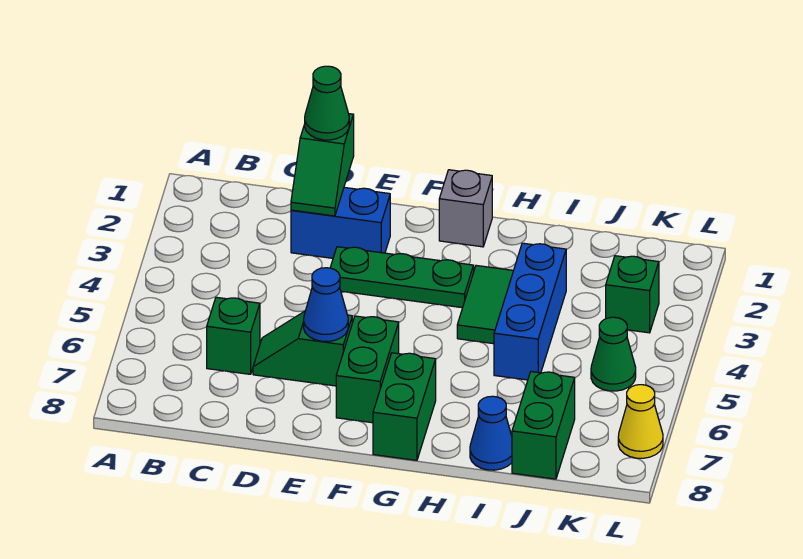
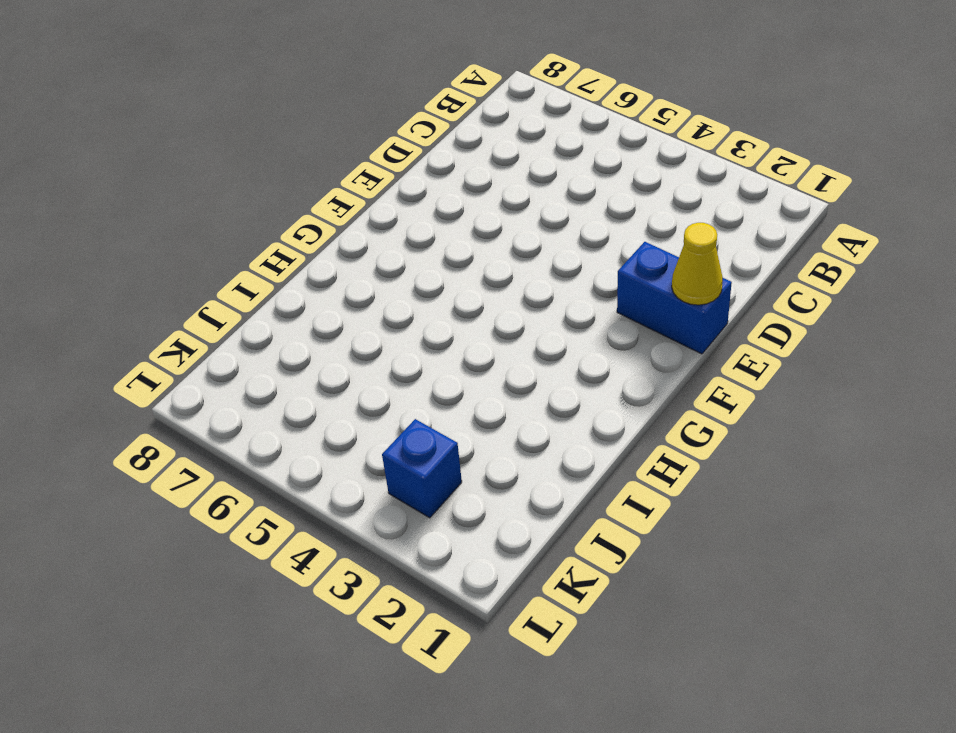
blue 1x2 brick [617,242,732,354] -> blue 1x2 brick turned to [291,187,390,258]
yellow 1x1 cone [672,223,723,305] -> yellow 1x1 cone moved to [618,385,663,458]
blue 1x1 brick [382,419,462,518] -> green 1x1 brick [606,256,659,333]
none -> green 1x1 brick [207,297,260,374]
none -> green 1x2 slope [253,311,352,386]
none -> green 1x3 plate [330,247,474,308]

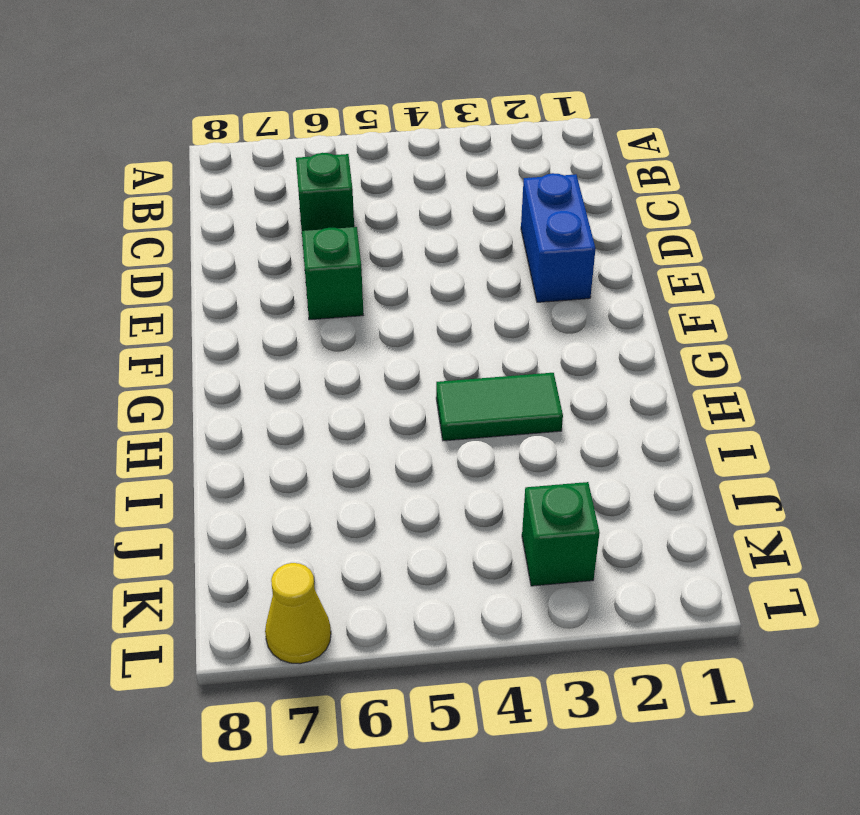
none -> green 1x3 plate [330,247,474,308]
none -> green 1x2 brick [336,316,399,423]
none -> grey 1x1 brick [439,170,492,247]

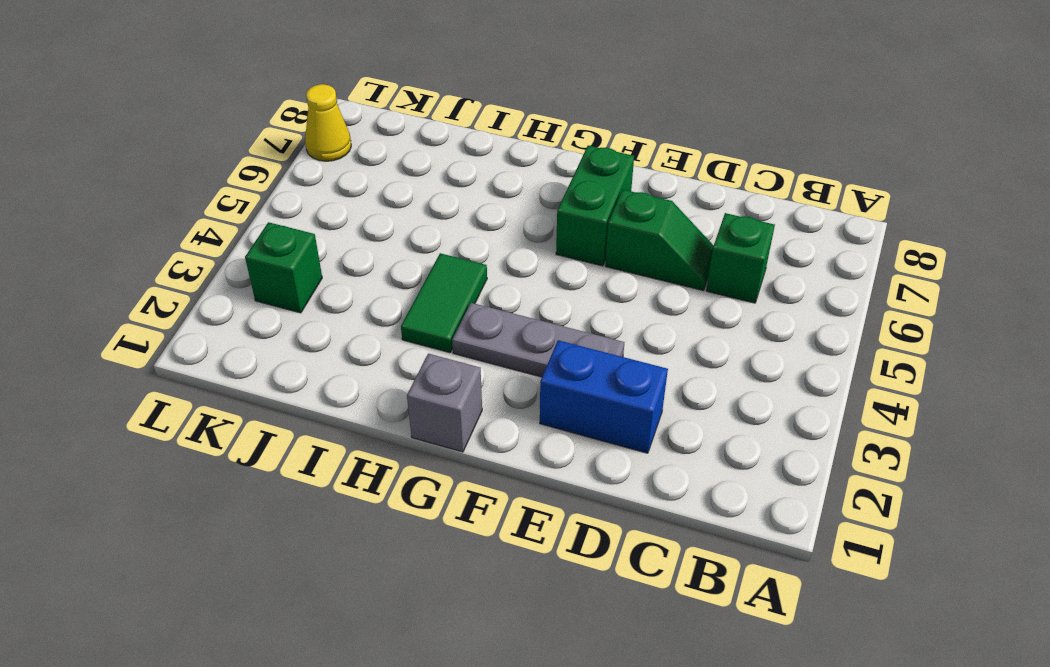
grey 1x3 plate [452,303,624,377] -> green 1x3 plate [330,247,474,308]
none -> green 1x2 brick [373,353,436,460]
none -> blue 1x3 brick [494,243,566,380]
none -> blue 1x1 cone [470,396,512,470]

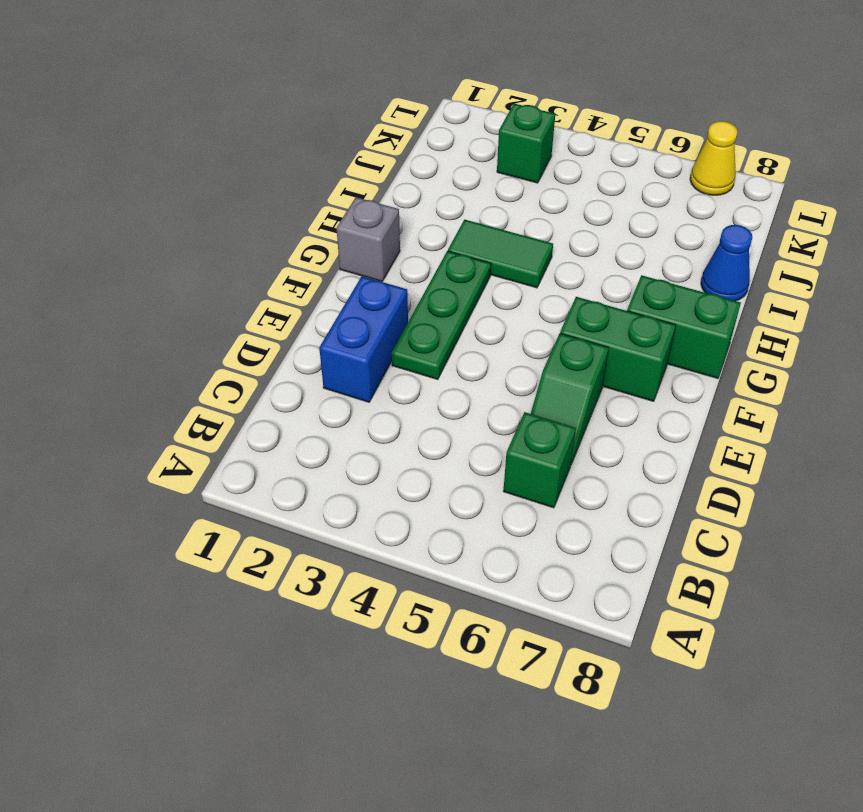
none -> blue 1x3 brick [494,243,566,380]
none -> green 1x2 brick [512,372,575,479]
none -> green 1x1 cone [591,317,636,391]

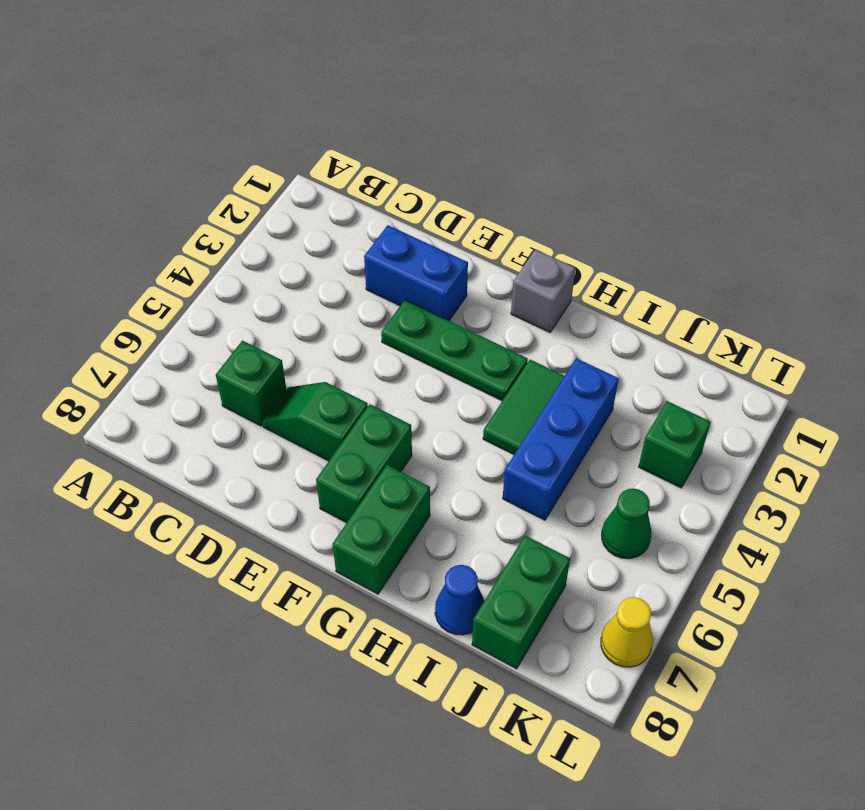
none -> green 1x2 slope [291,114,354,216]
none -> blue 1x1 cone [304,268,348,342]
none -> green 1x1 cone [305,66,349,140]

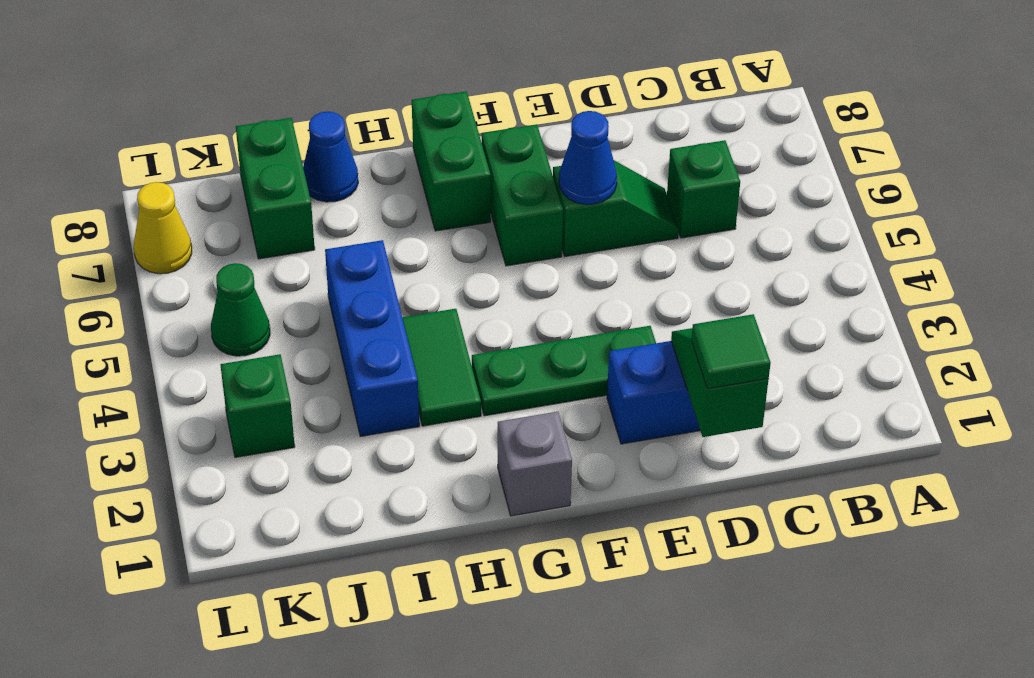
green 1x1 tile [691,314,771,389] -> green 1x1 cone [305,66,349,140]

